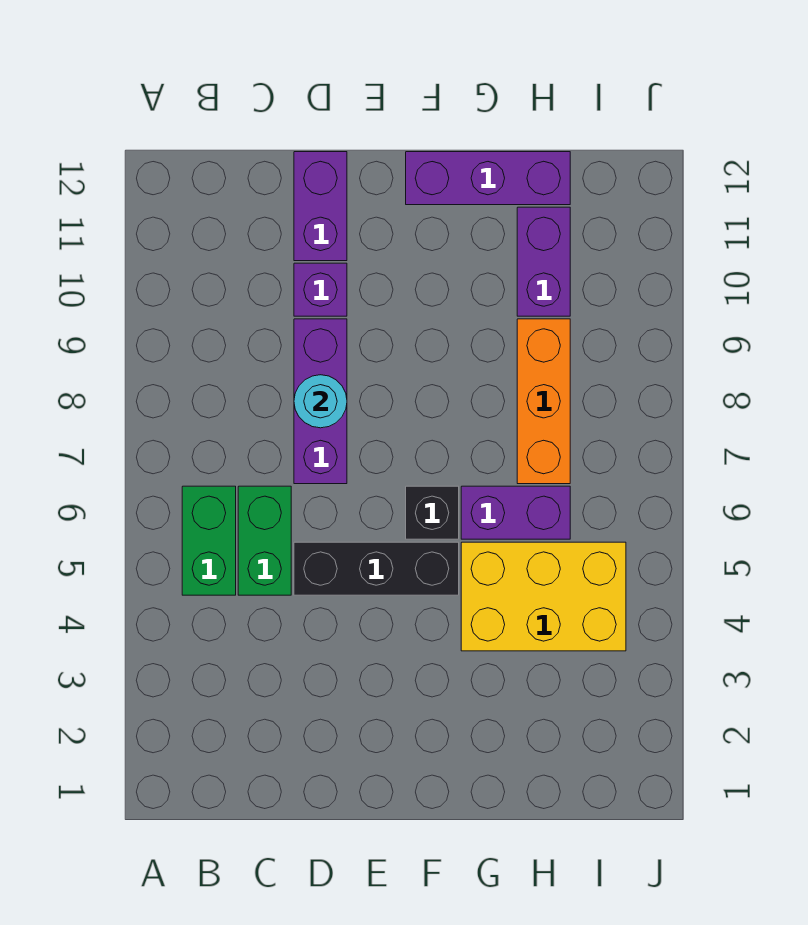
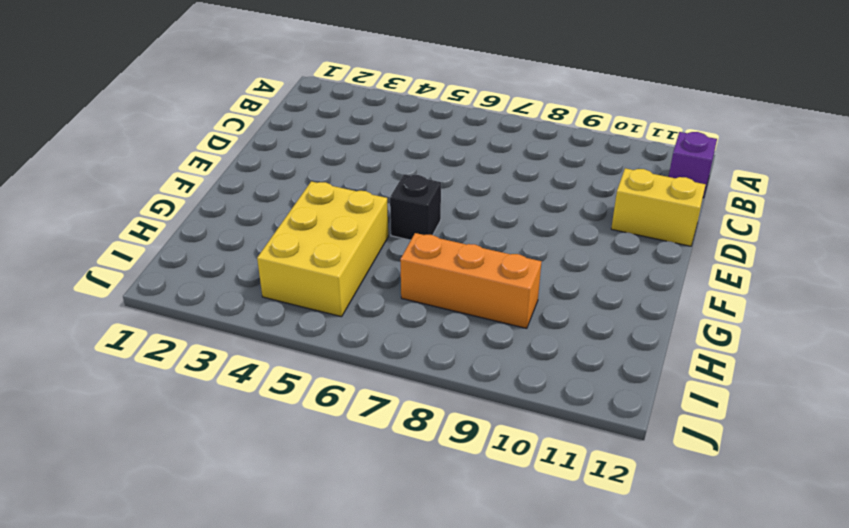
purple 1x1 brick [669,132,717,198] -> purple 1x1 brick moved to [294,263,347,316]
yellow 1x2 brick [611,168,705,246] -> purple 1x2 brick [294,152,347,261]
none -> green 1x2 brick [182,486,236,595]
none -> green 1x2 brick [238,486,291,595]
none -> black 1x3 brick [294,542,459,595]

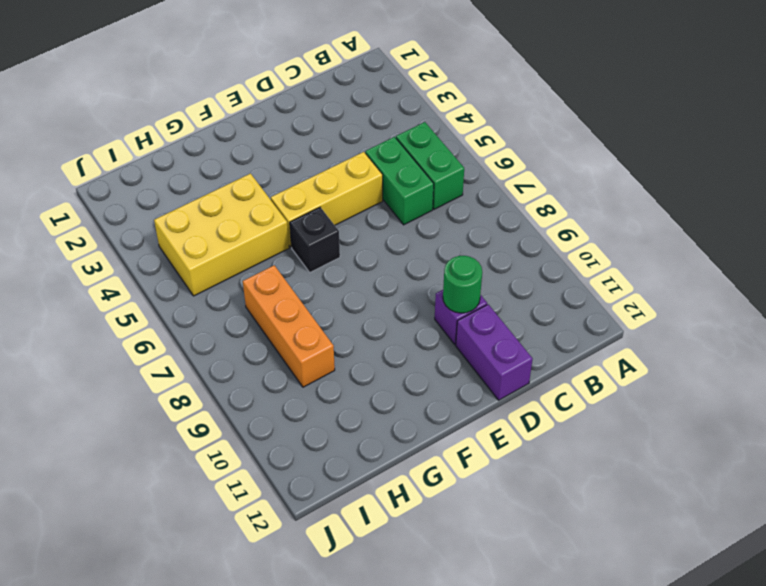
yellow 1x3 brick [271,152,383,247] -> black 1x3 brick [294,542,459,595]
green 1x1 round brick [443,256,482,313] -> none
none -> purple 1x3 brick [294,319,347,484]
none -> purple 1x3 brick [406,152,570,205]
none -> purple 1x2 brick [461,486,570,539]

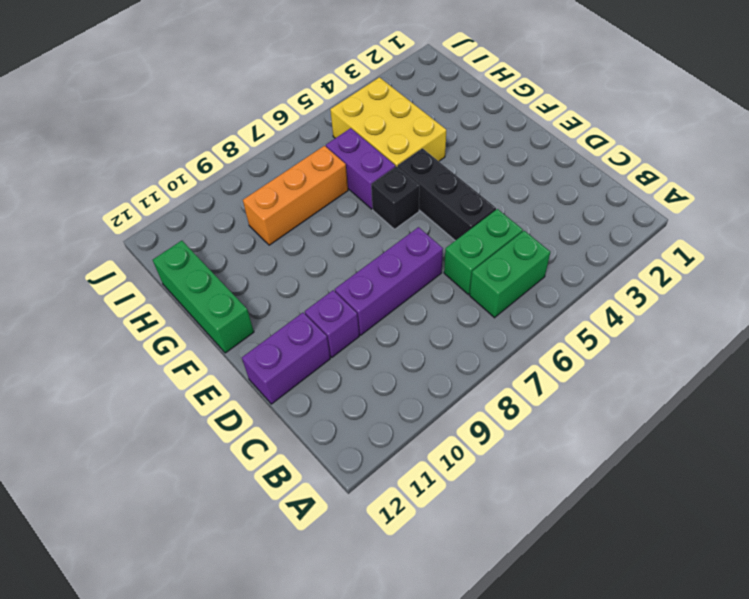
green 1x3 brick [153,241,254,353] -> purple 1x3 brick [406,152,570,205]
none -> purple 1x2 brick [517,207,570,316]
none -> cyan 1x1 round brick [294,375,347,428]

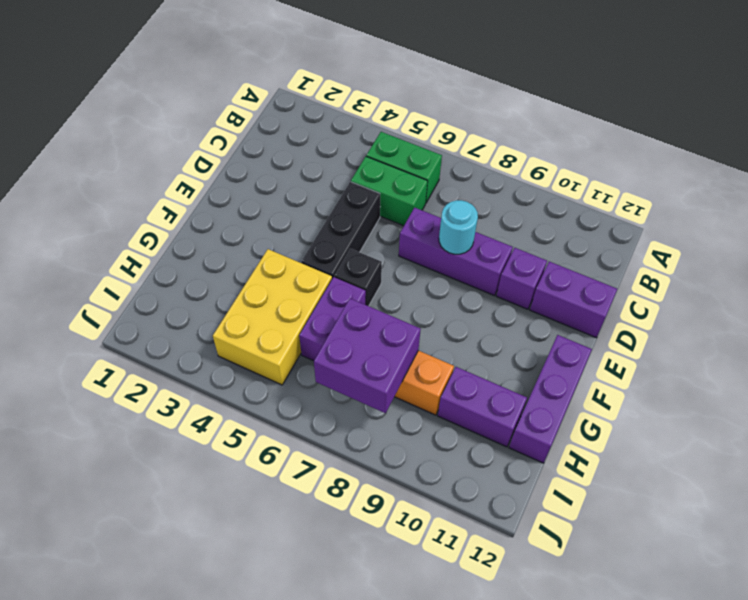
purple 2x2 brick [314,298,421,413] -> none

